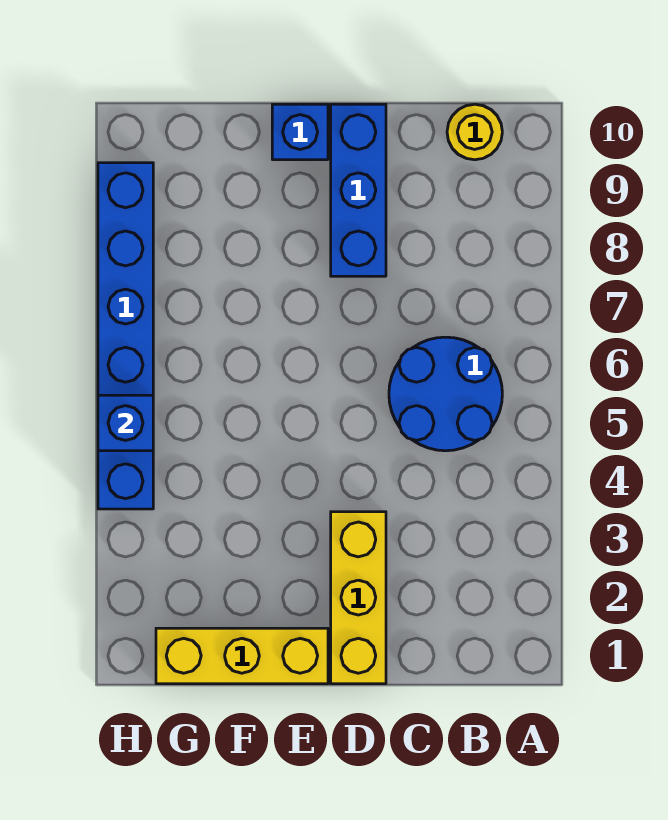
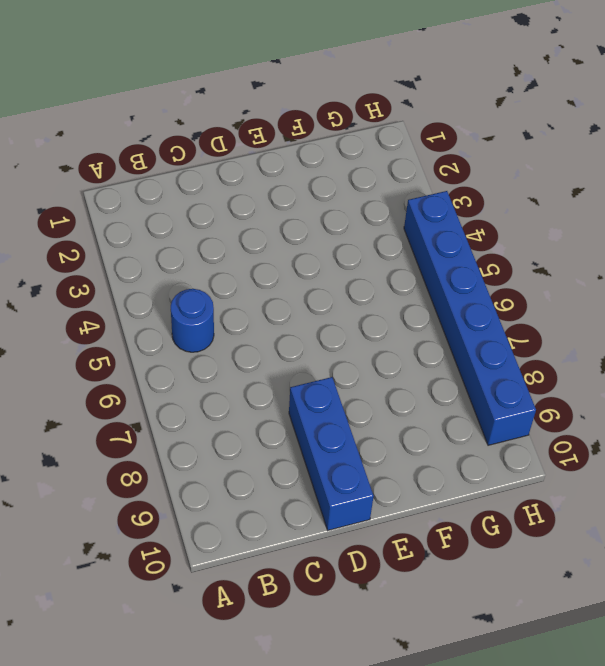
blue 1x1 round brick [171,289,214,352] -> blue 2x2 round brick [389,337,502,451]
none -> yellow 1x1 round brick [447,104,502,160]
none -> yellow 1x3 brick [331,512,386,684]

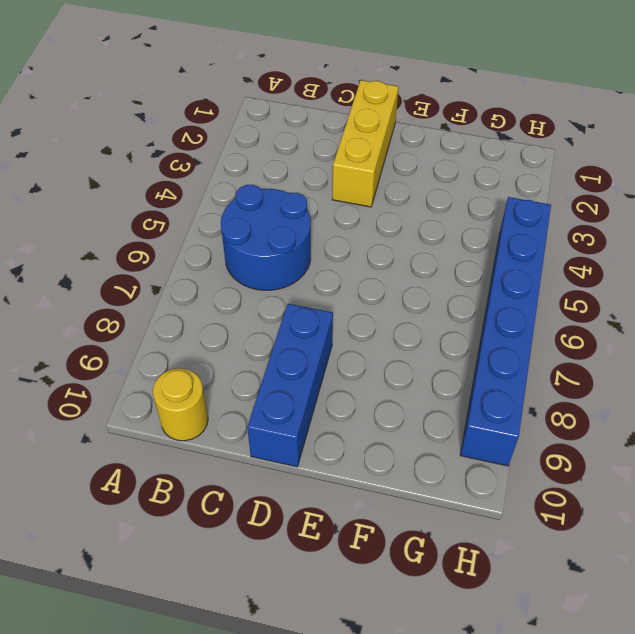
none -> yellow 1x3 brick [156,628,328,684]
none -> blue 1x1 brick [272,104,328,160]

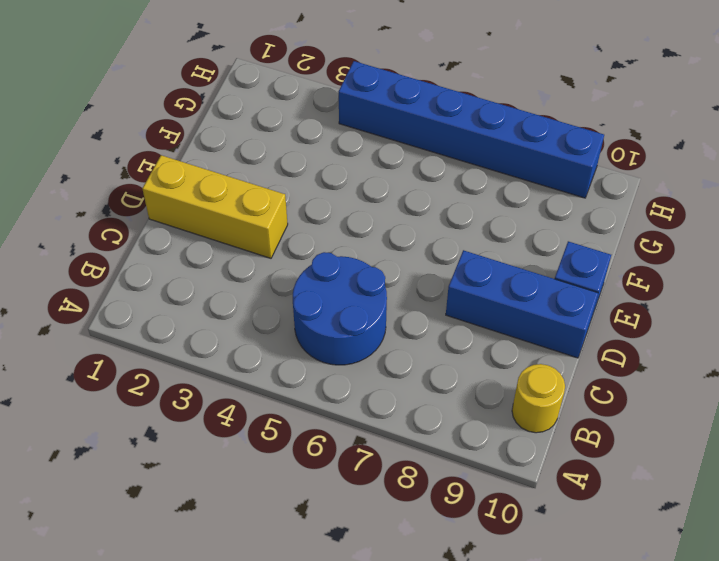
none -> yellow 1x3 brick [156,628,328,684]
none -> blue 1x1 brick [98,395,153,451]

